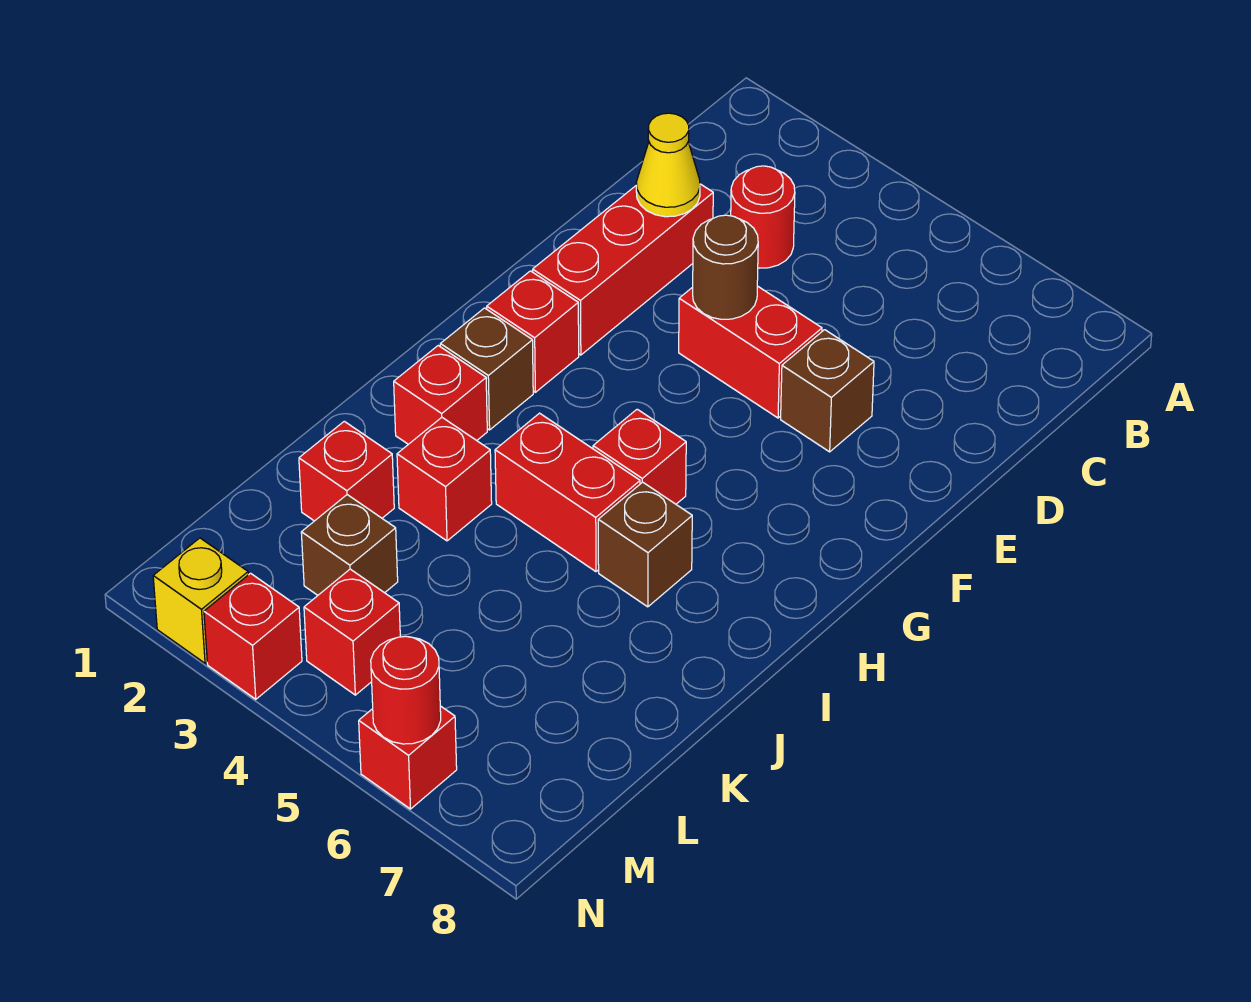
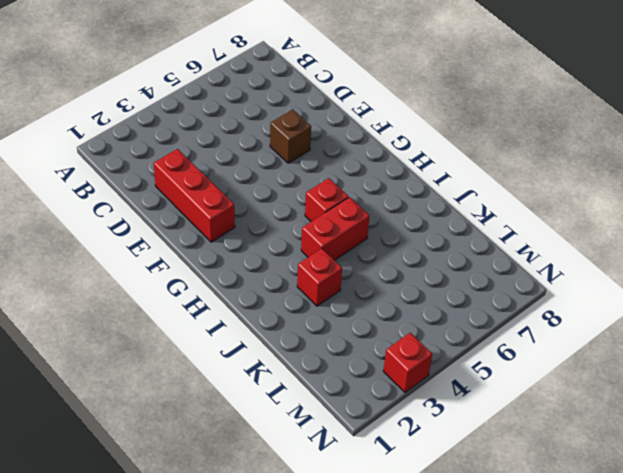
none -> red 1x1 round brick [731,166,795,268]
none -> red 1x2 brick [679,286,822,418]
none -> red 1x1 brick [487,271,579,392]

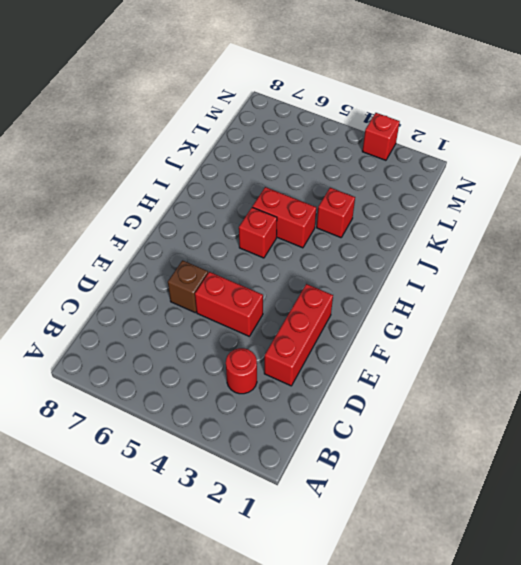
none -> red 1x1 brick [487,271,579,392]
none -> brown 1x1 brick [440,308,533,430]
none -> red 1x1 brick [394,346,487,444]

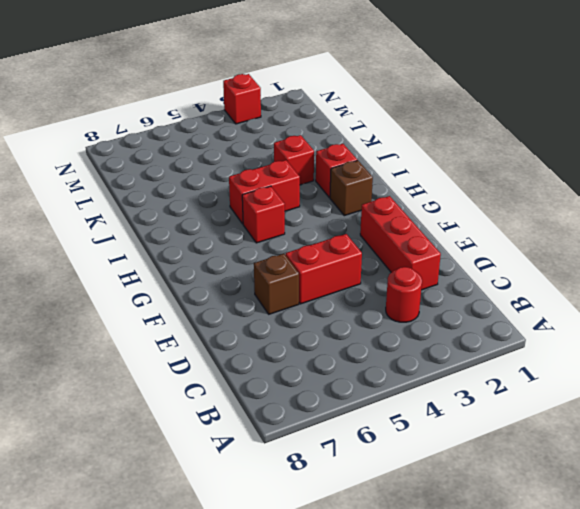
none -> red 1x1 brick [487,271,579,392]
none -> brown 1x1 brick [598,482,692,607]
none -> red 1x1 brick [299,421,394,521]

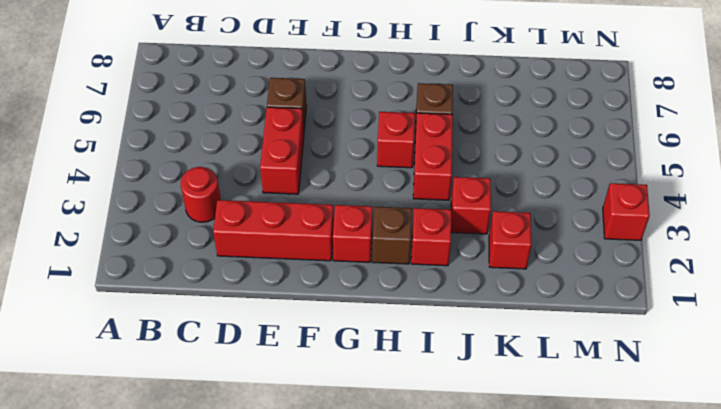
none -> brown 1x1 brick [301,495,398,595]
none -> red 1x1 brick [304,569,400,695]
none -> yellow 1x1 brick [153,538,248,663]

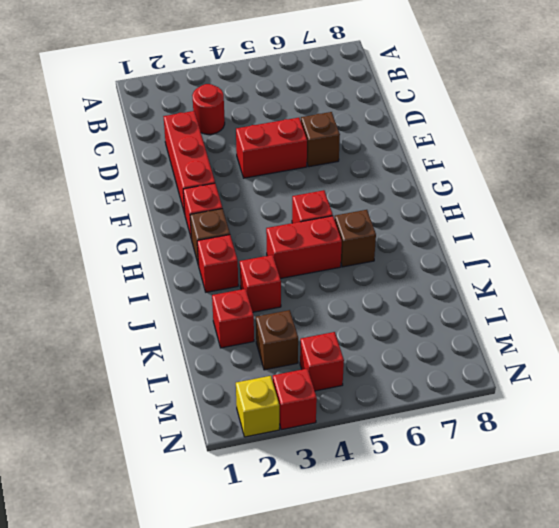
none -> red 1x1 brick [359,706,457,809]
none -> yellow 1x1 cone [636,113,700,217]
none -> brown 1x1 round brick [693,215,758,319]

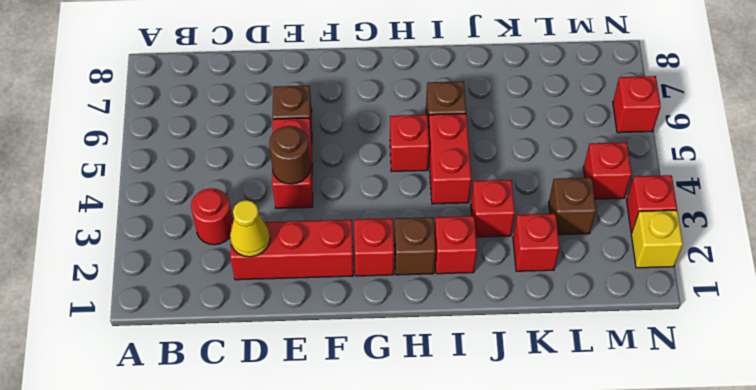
none -> red 1x1 round brick [371,636,441,744]

